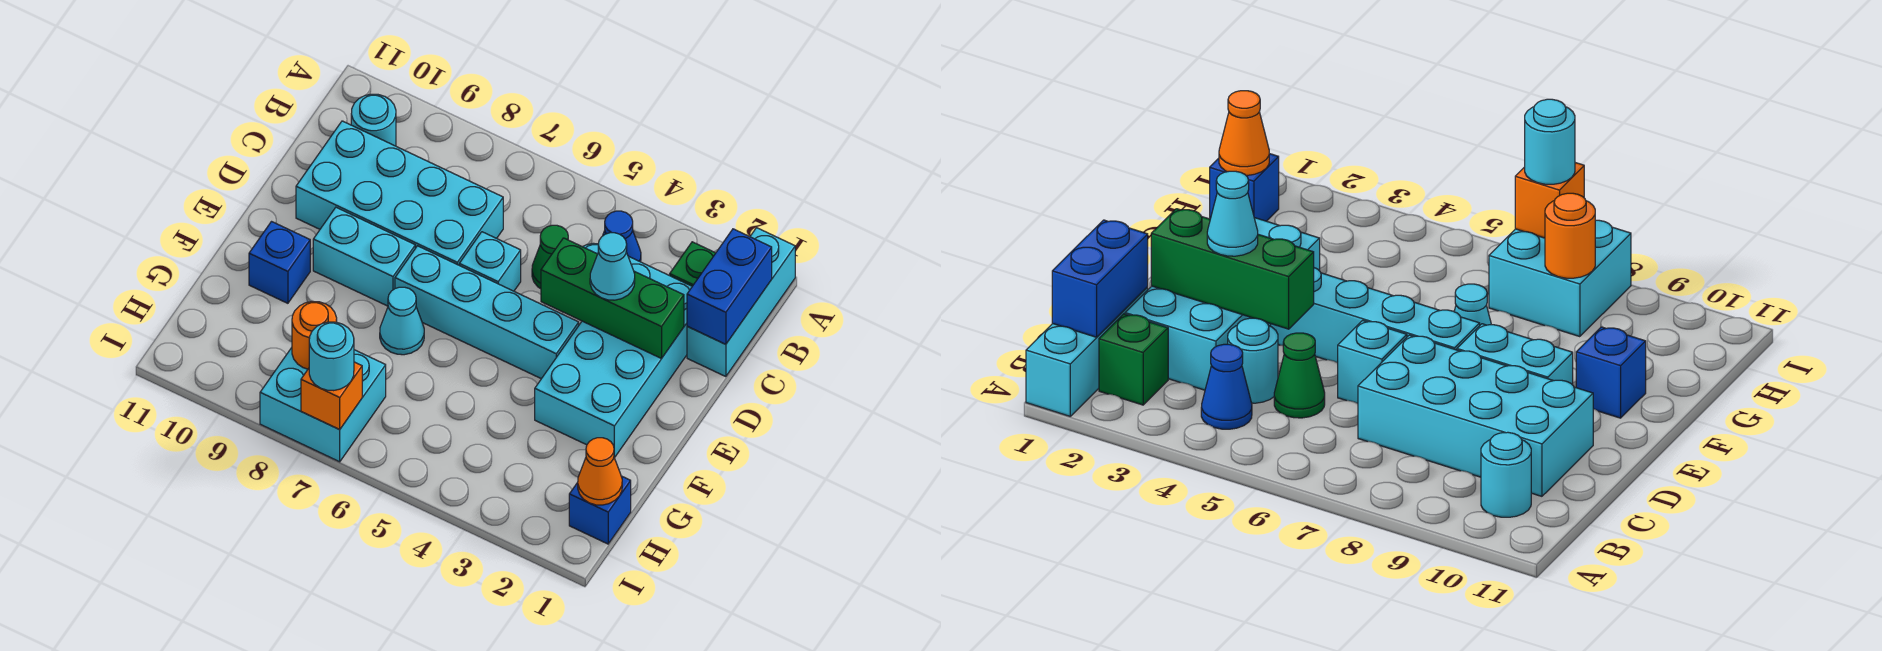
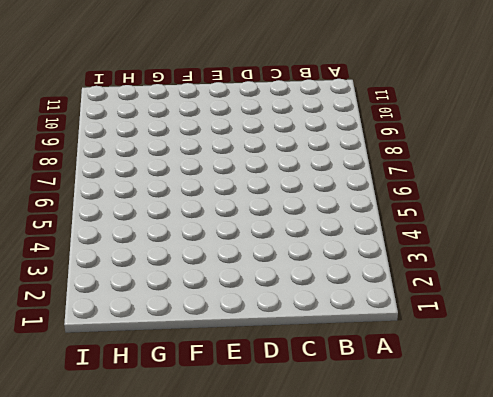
none -> cyan 1x3 brick [687,228,795,377]
none -> green 1x1 brick [670,242,715,286]
none -> blue 1x1 cone [603,211,641,262]

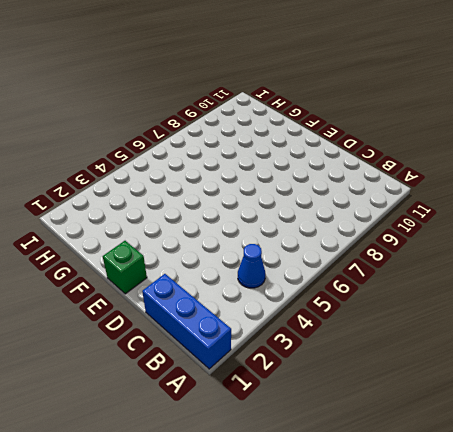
blue 1x3 brick [142,274,231,369] -> cyan 1x3 brick [687,228,795,377]
green 1x1 brick [103,241,147,294] -> green 1x1 brick moved to [670,242,715,286]
none -> cyan 1x1 round brick [351,94,396,146]
none -> cyan 2x4 brick [535,256,692,458]
none -> cyan 1x1 round brick [1228,318,1278,403]

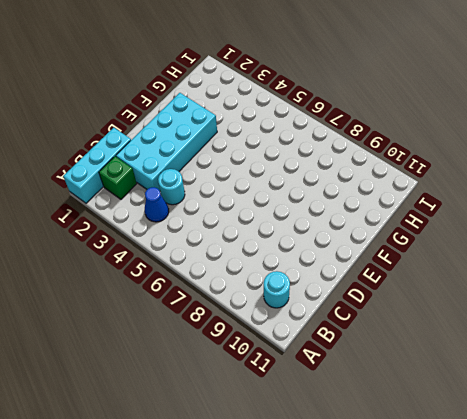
none -> green 1x1 cone [532,225,568,289]
none -> cyan 2x4 brick [296,121,503,265]
none -> cyan 1x1 brick [459,232,521,291]

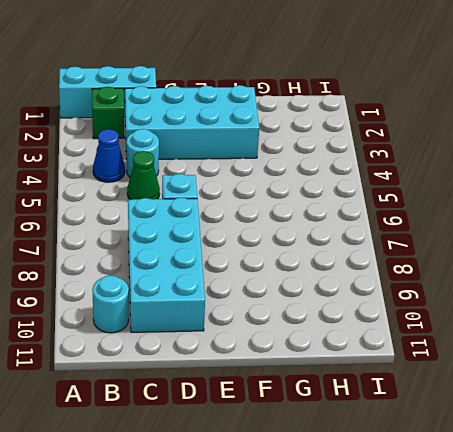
none -> cyan 1x4 brick [395,246,579,379]
none -> cyan 1x2 brick [313,207,415,306]
none -> cyan 1x1 cone [380,287,424,355]

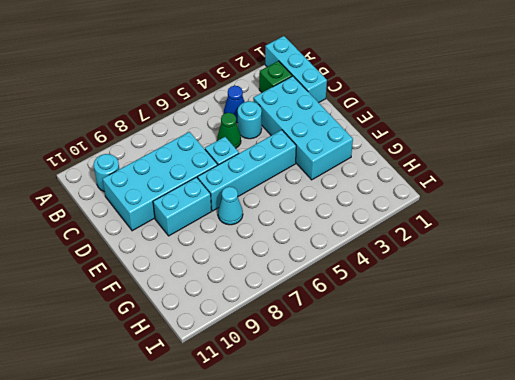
none -> blue 1x1 brick [249,222,310,303]
none -> blue 1x1 brick [569,476,631,544]
none -> cyan 2x2 brick [260,348,386,462]

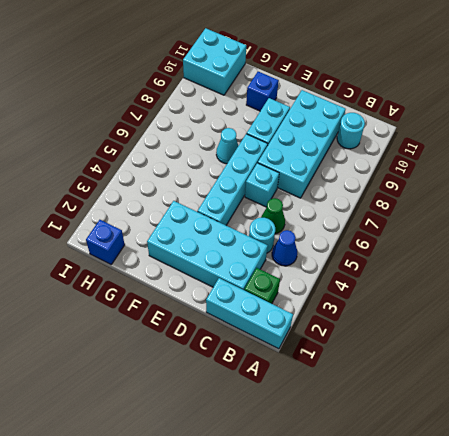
cyan 2x2 brick [183,28,246,95] -> cyan 2x2 brick moved to [260,348,386,462]
none -> blue 1x2 brick [687,229,772,344]
none -> green 1x3 brick [541,238,684,358]
none -> orange 1x1 cone [578,438,622,505]

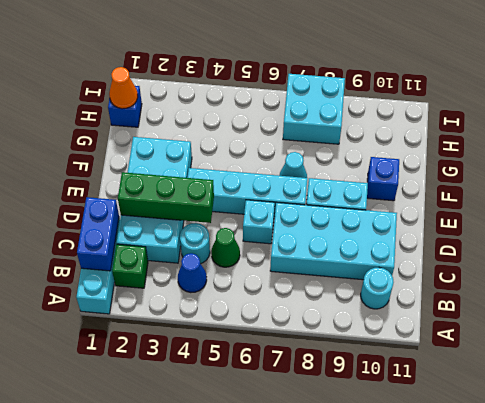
none -> orange 1x1 round brick [292,301,337,369]
none -> orange 1x1 brick [301,362,362,430]
none -> cyan 1x1 cone [590,233,635,300]

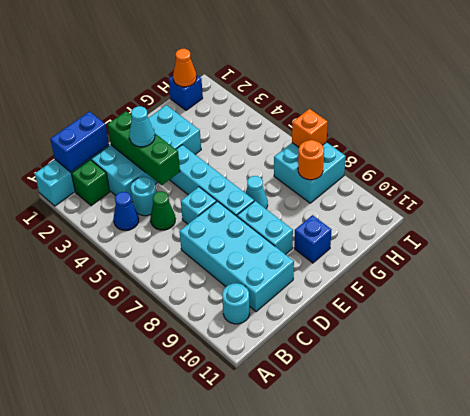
none -> cyan 1x1 round brick [309,322,354,391]

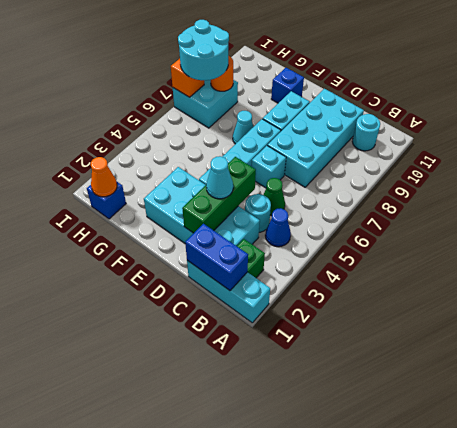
cyan 2x2 round brick [178,20,229,80] -> cyan 1x1 round brick [309,322,354,391]

